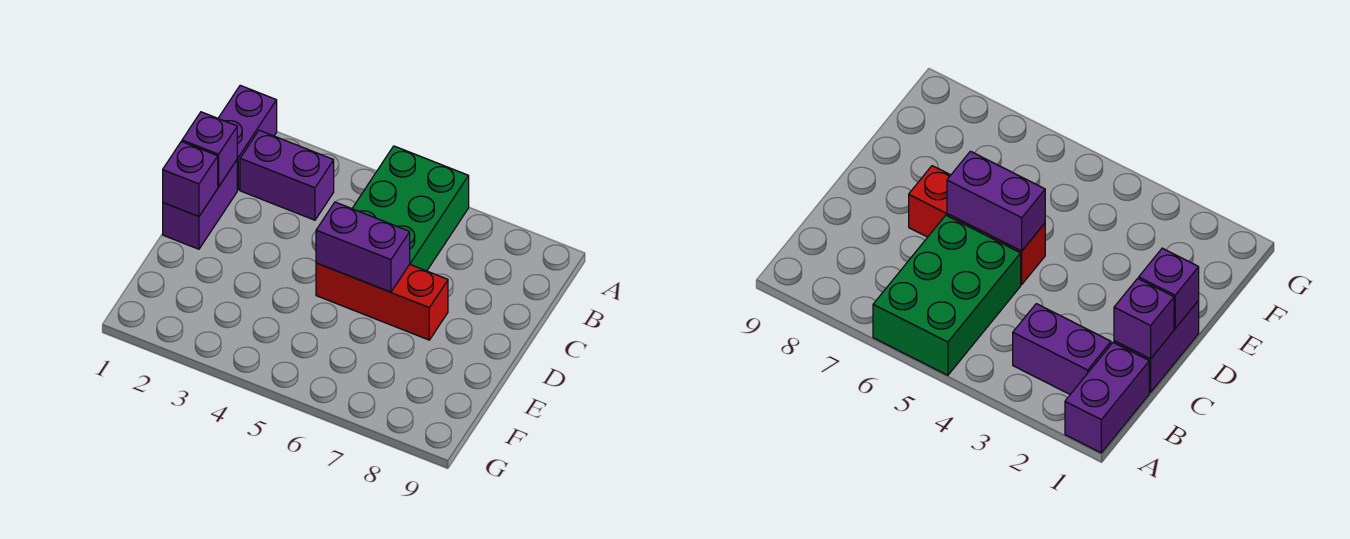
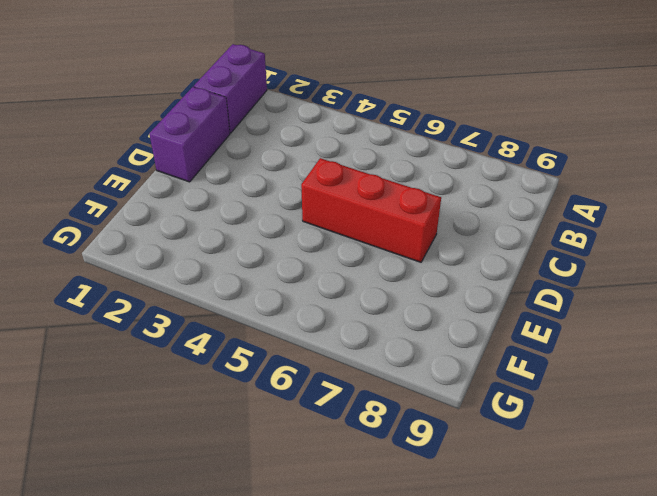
none -> green 2x3 brick [352,146,469,271]
none -> purple 1x2 brick [240,130,334,220]

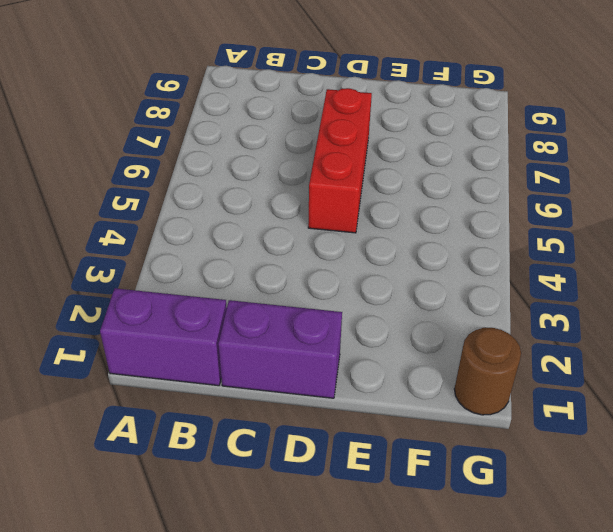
brown 1x1 round brick [454,328,521,415] -> none
none -> green 2x3 brick [352,146,469,271]
none -> purple 1x2 brick [240,130,334,220]

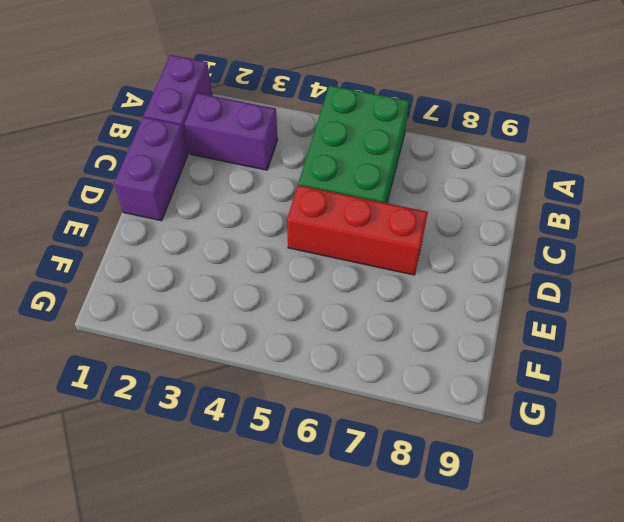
none -> purple 1x1 brick [182,112,237,187]
none -> purple 1x1 brick [163,141,218,216]

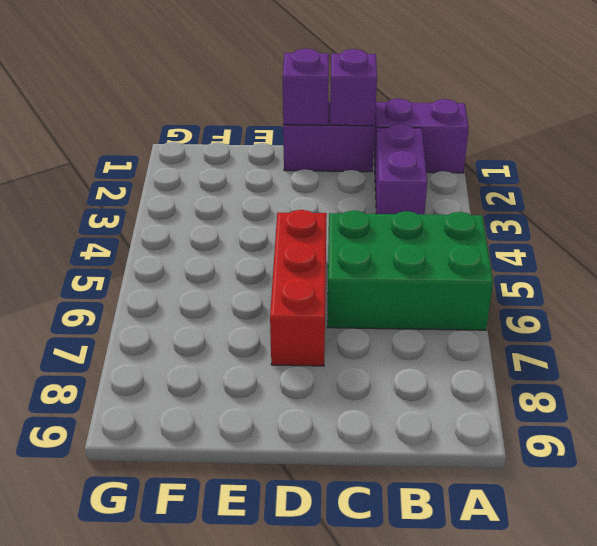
none -> purple 1x2 brick [316,202,410,292]

